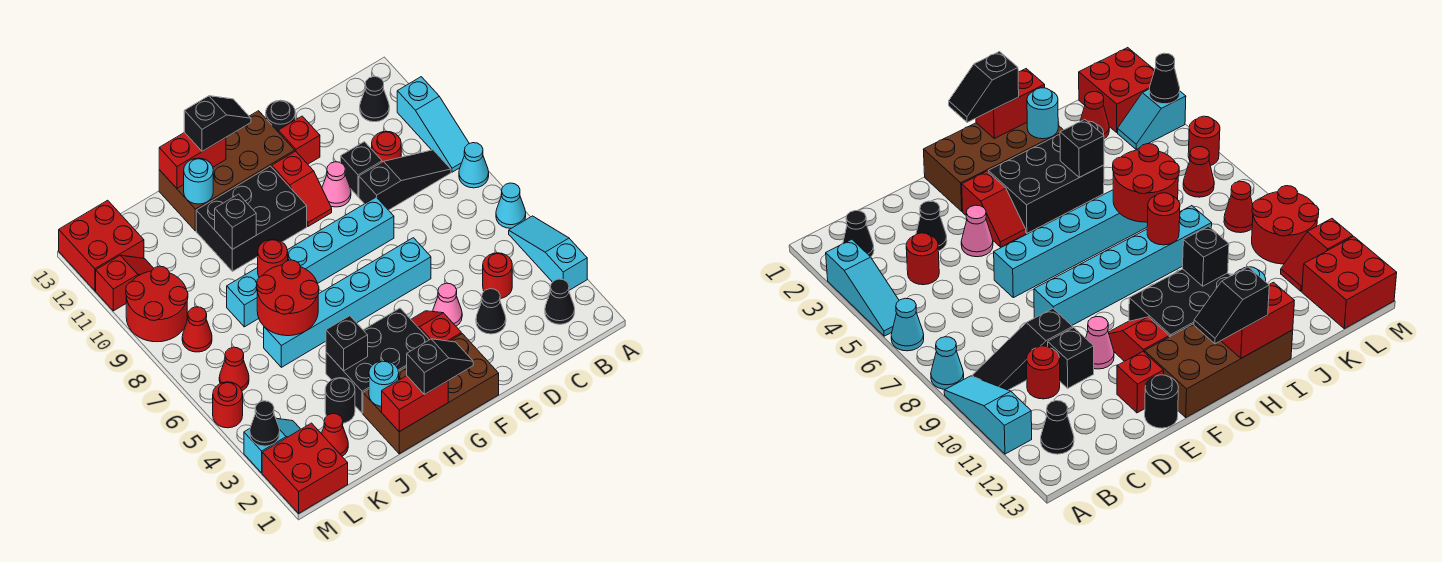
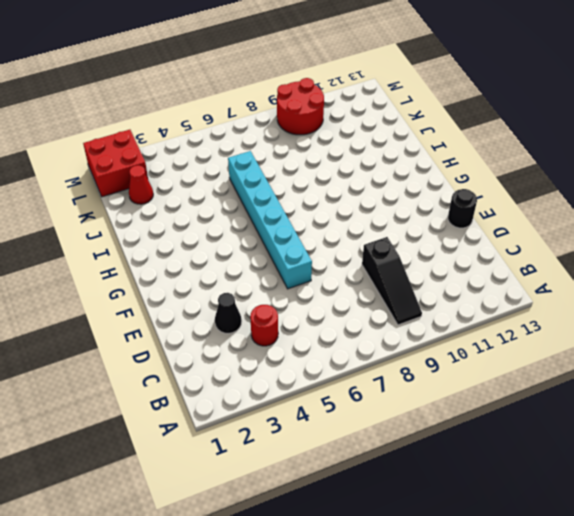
none -> cyan 1x3 slope [509,216,587,290]
none -> cyan 1x1 cone [496,183,526,228]
none -> cyan 1x1 cone [459,143,489,188]
none -> cyan 1x3 slope [397,77,469,172]

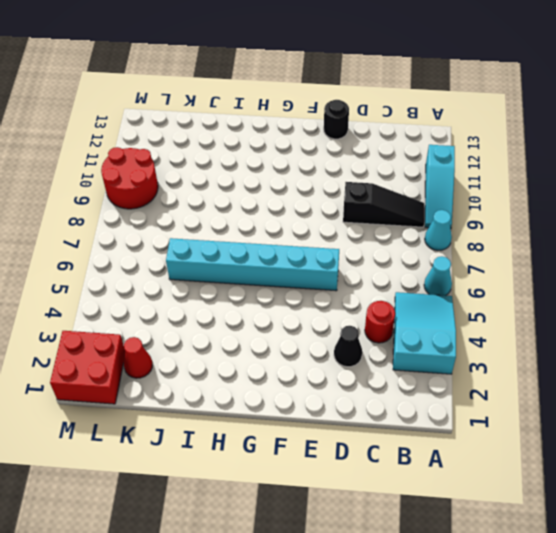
cyan 2x3 slope [393,292,456,374] -> cyan 1x3 slope [509,216,587,290]
none -> black 1x1 cone [545,279,575,324]
none -> black 1x1 cone [360,77,389,122]
none -> red 1x1 round brick [372,131,401,162]
none -> black 1x1 brick [341,142,382,197]

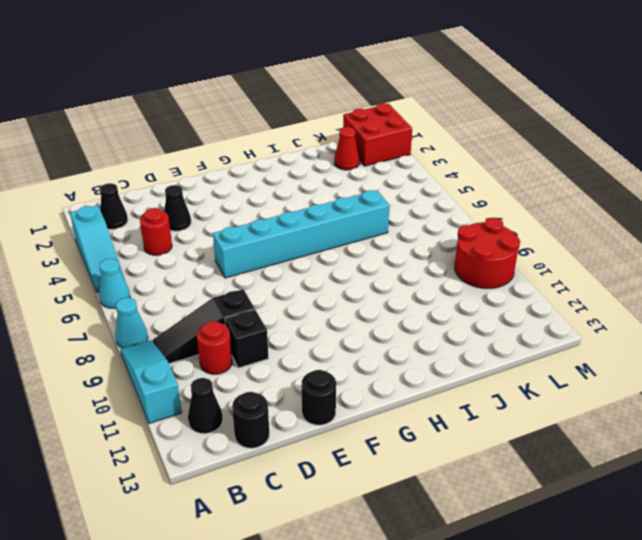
black 1x1 round brick [232,392,269,448] -> black 1x1 round brick moved to [325,378,355,423]
none -> pink 1x1 cone [433,283,462,326]
none -> cyan 1x6 brick [227,197,394,327]
none -> pink 1x1 cone [322,162,351,207]
none -> red 1x1 brick [278,116,320,164]

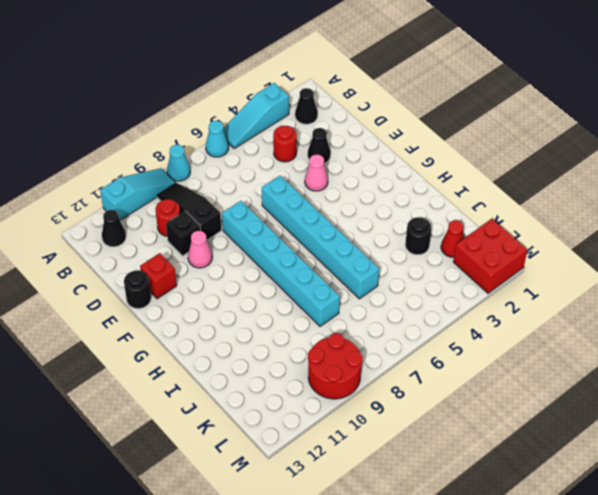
none -> brown 2x4 brick [363,334,499,454]
none -> red 1x2 slope [411,311,461,341]
none -> red 1x2 slope [272,151,332,226]
none -> brown 2x4 brick [159,111,295,231]

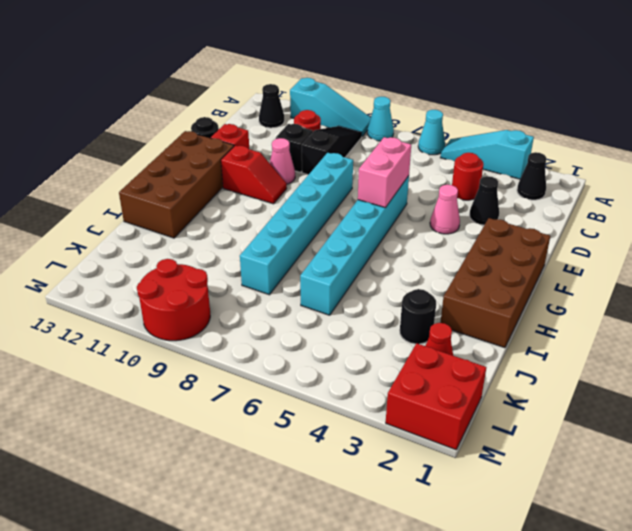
pink 1x2 brick [358,137,411,208] -> none
none -> red 1x2 slope [411,311,461,341]
none -> black 2x3 brick [326,308,429,413]
none -> black 2x3 brick [196,166,307,271]
none -> cyan 1x2 slope [244,418,301,473]

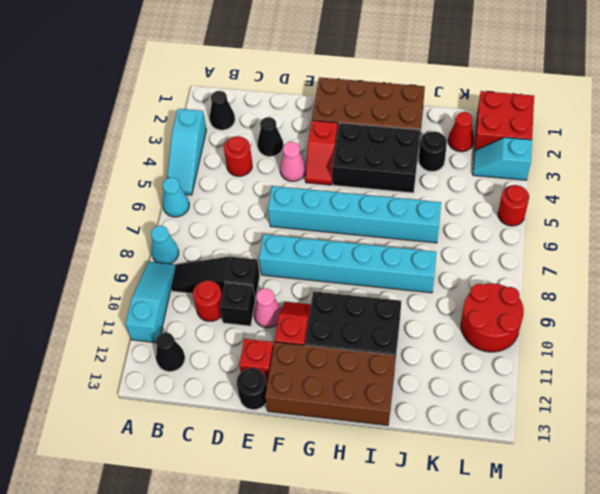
none -> red 1x1 cone [219,347,249,391]
none -> red 1x1 cone [182,307,212,352]
none -> red 1x2 slope [96,255,154,311]
none -> red 2x2 brick [59,200,144,290]

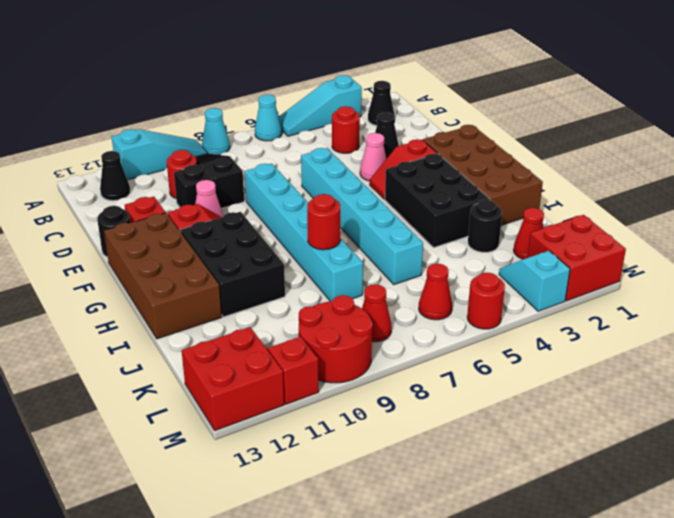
none -> red 1x2 brick [382,376,448,432]
none -> red 1x2 brick [159,132,226,188]
none -> cyan 1x1 round brick [369,361,399,406]
none -> black 1x1 brick [326,316,368,371]

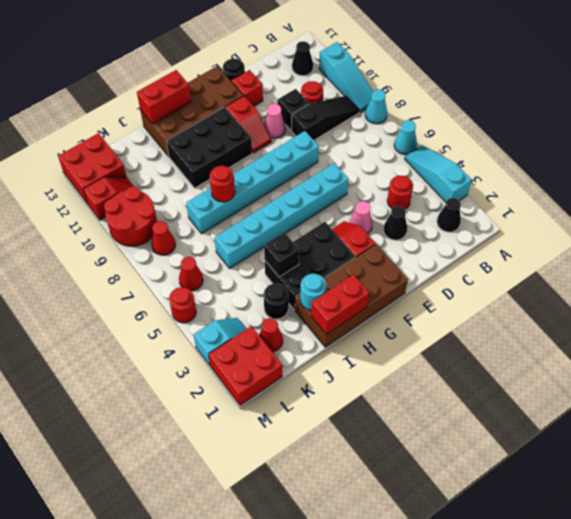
none -> red 2x2 round brick [257,260,319,336]
none -> black 1x1 brick [215,194,256,249]
none -> cyan 1x1 round brick [184,158,213,204]
none -> black 1x1 cone [250,401,280,446]

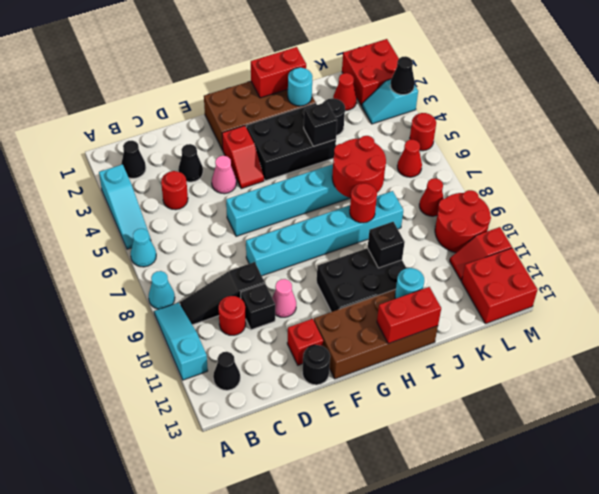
none -> red 1x2 slope [272,151,332,226]
none -> black 1x2 slope [407,339,473,395]
none -> black 1x2 slope [184,96,251,151]

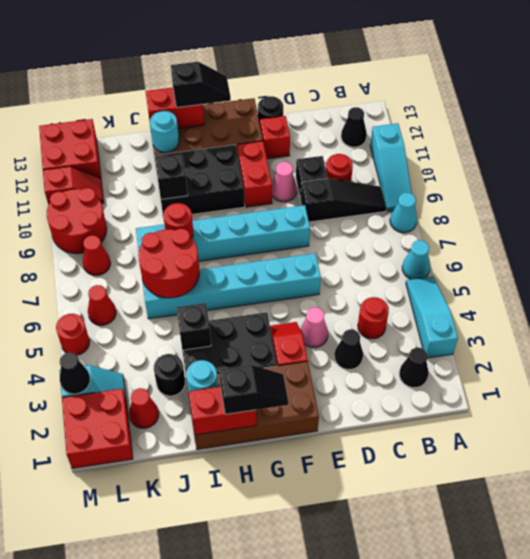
red 1x2 brick [237,141,272,207] -> red 1x2 slope [272,151,332,226]

